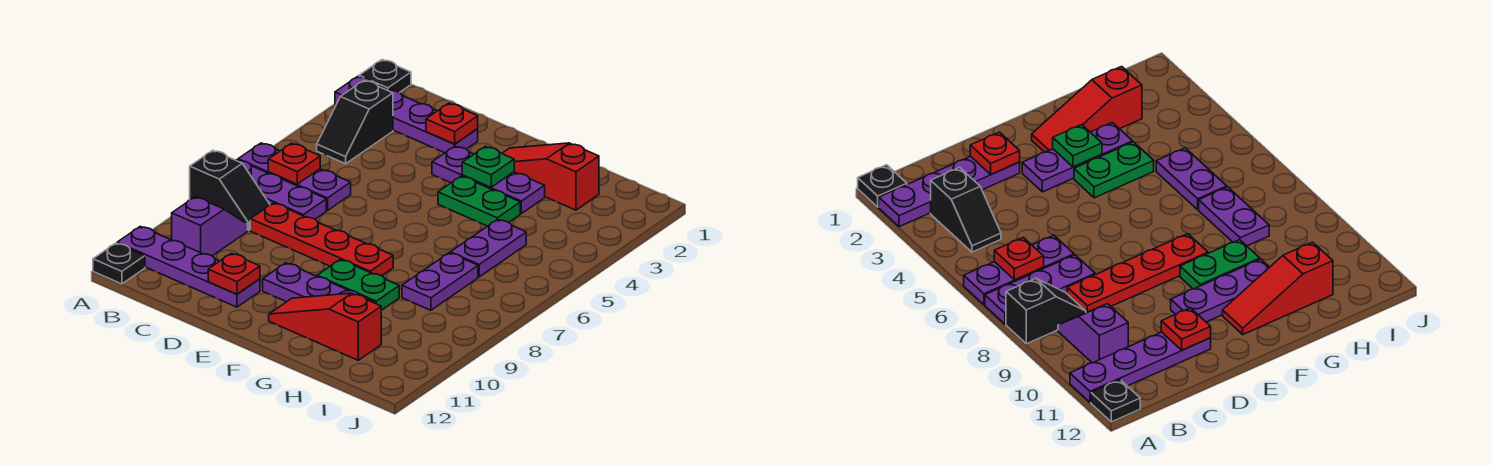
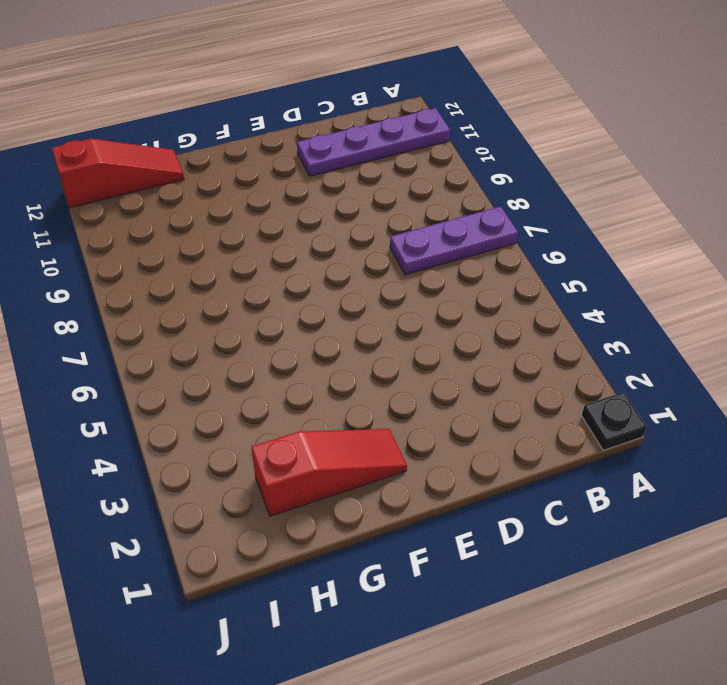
red 1x3 slope [52,139,184,208] -> red 1x3 slope moved to [269,293,381,360]
none -> purple 1x4 plate [335,76,478,153]
none -> purple 1x3 plate [238,143,351,210]
none -> black 1x2 slope [190,151,270,230]

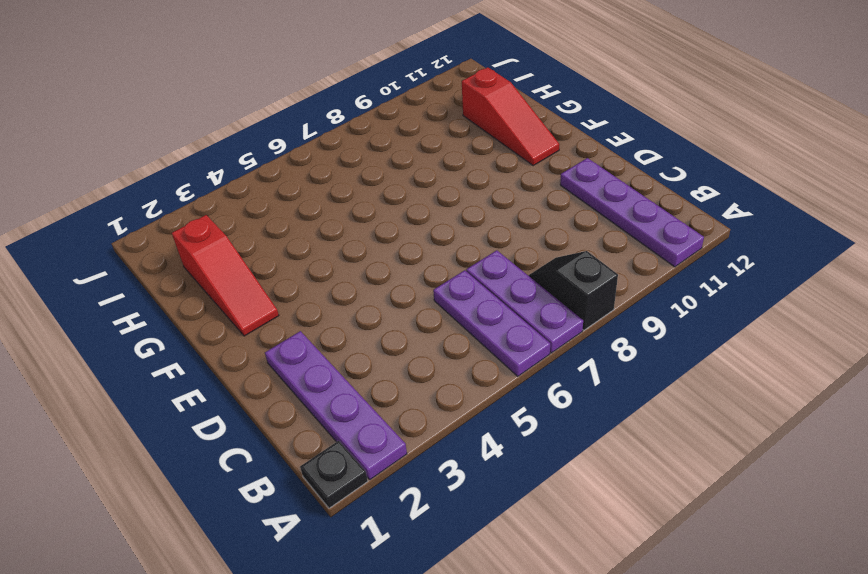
none -> black 1x1 plate [93,243,145,284]
none -> black 1x2 slope [317,80,393,164]
none -> purple 1x2 slope [172,197,248,256]

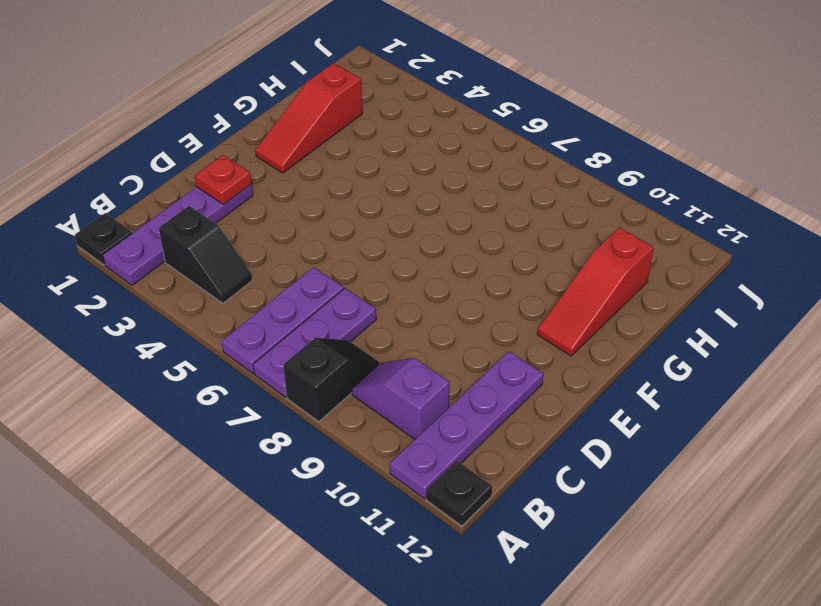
none -> red 1x4 plate [250,203,393,276]
none -> purple 1x3 plate [432,146,545,214]
none -> purple 1x3 plate [263,263,375,303]

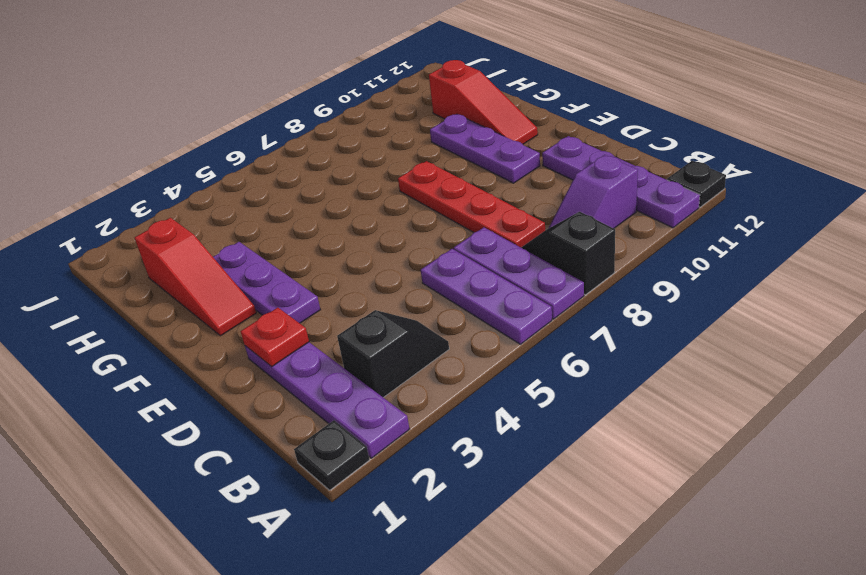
none -> green 1x2 plate [438,176,520,226]
none -> green 1x2 plate [317,260,399,310]
none -> purple 1x2 plate [450,219,526,277]

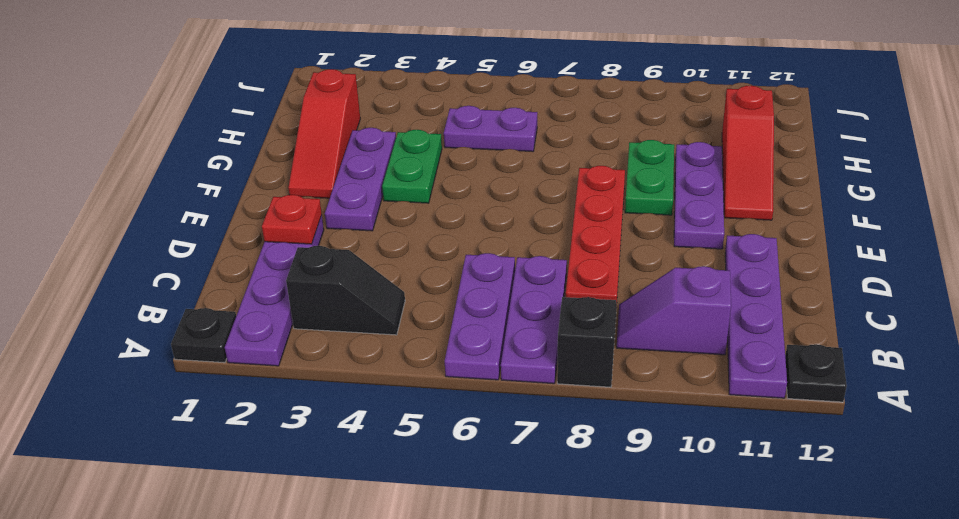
none -> purple 1x2 plate [402,253,478,310]
none -> red 1x1 plate [268,143,320,184]
none -> red 1x1 plate [208,253,260,294]

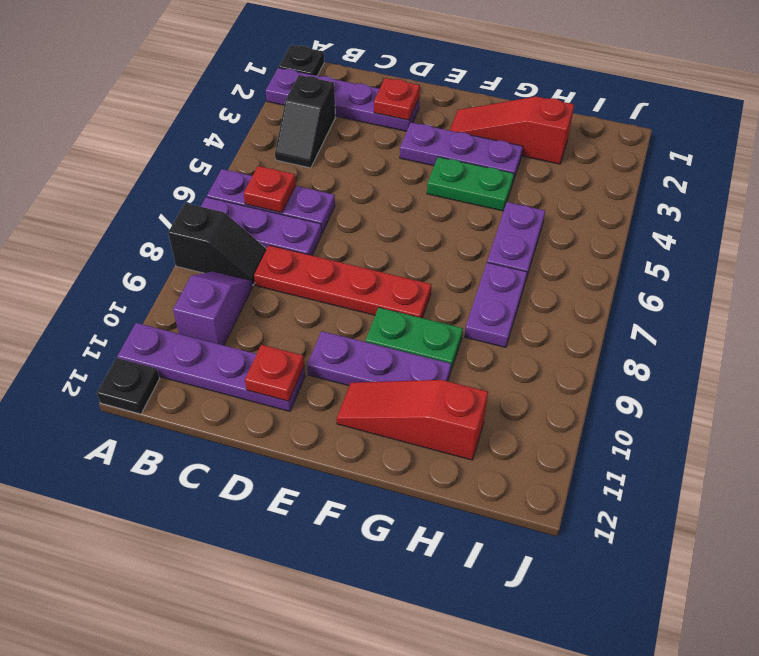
none -> green 1x1 plate [462,147,514,187]

